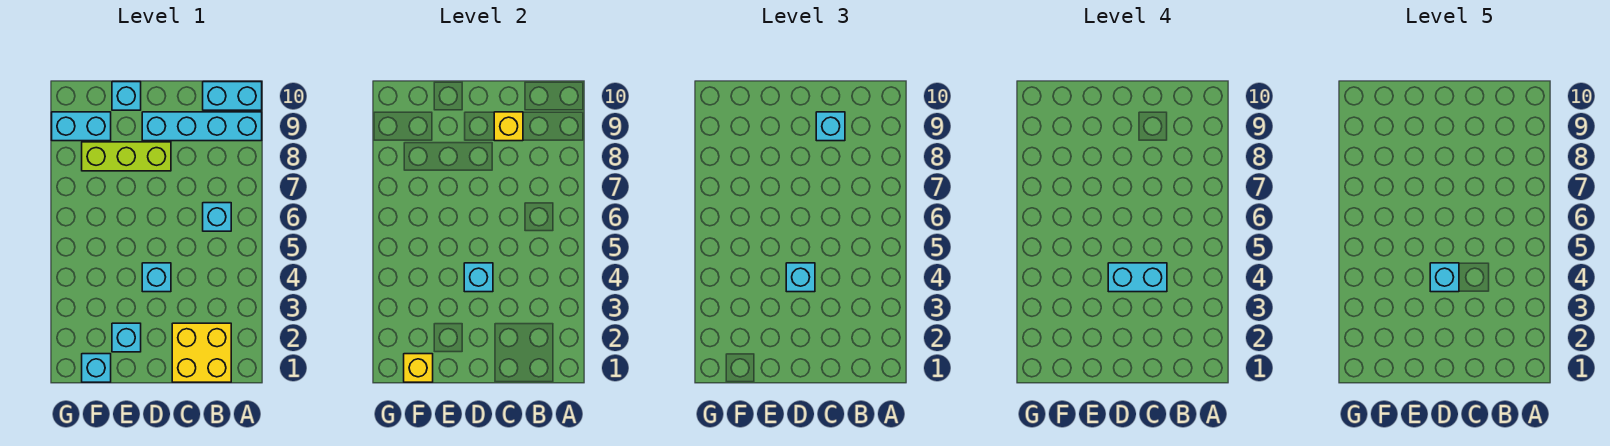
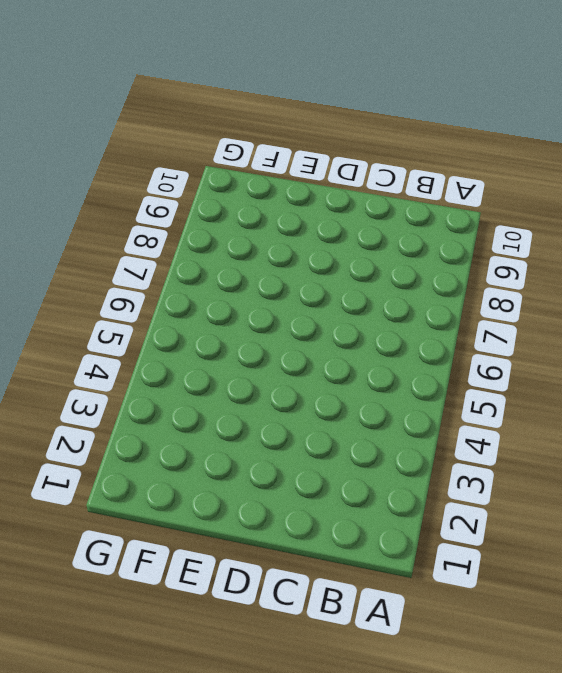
none -> cyan 1x4 brick [142,112,262,141]
none -> cyan 1x2 brick [203,82,262,110]
none -> yellow 2x2 brick [172,323,231,382]

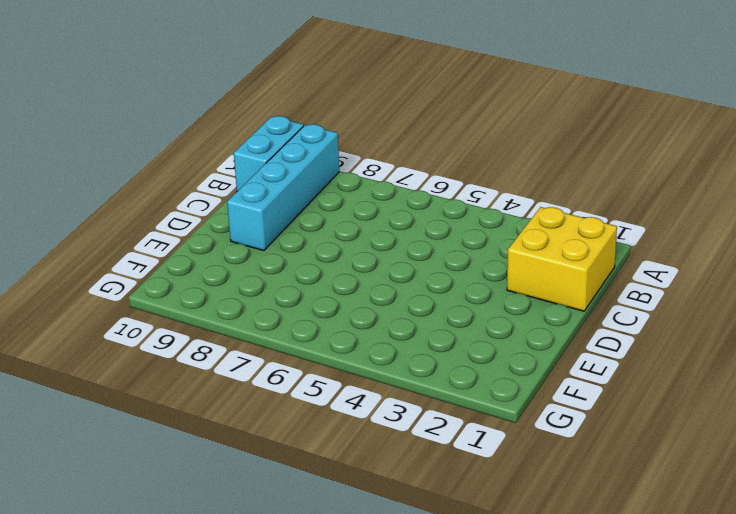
none -> cyan 1x1 brick [203,203,231,231]
none -> cyan 1x1 brick [142,263,171,292]
none -> lime 1x3 brick [82,142,171,171]

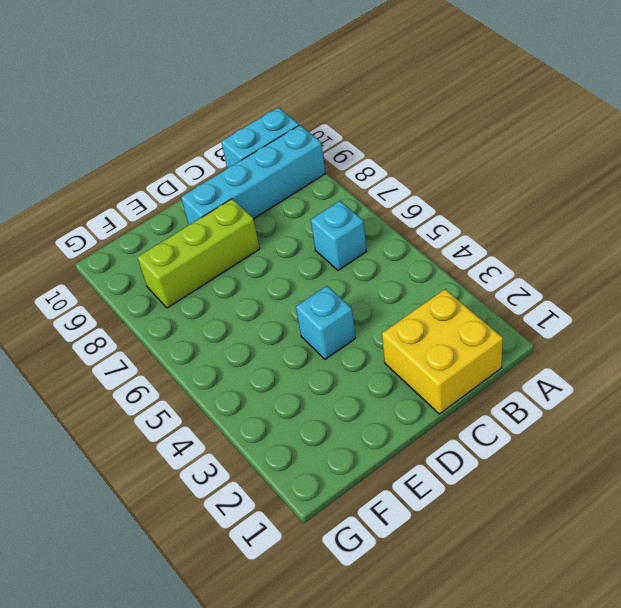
none -> cyan 1x1 brick [112,323,141,352]
none -> cyan 1x1 brick [112,82,141,110]
none -> cyan 1x1 brick [82,354,111,382]

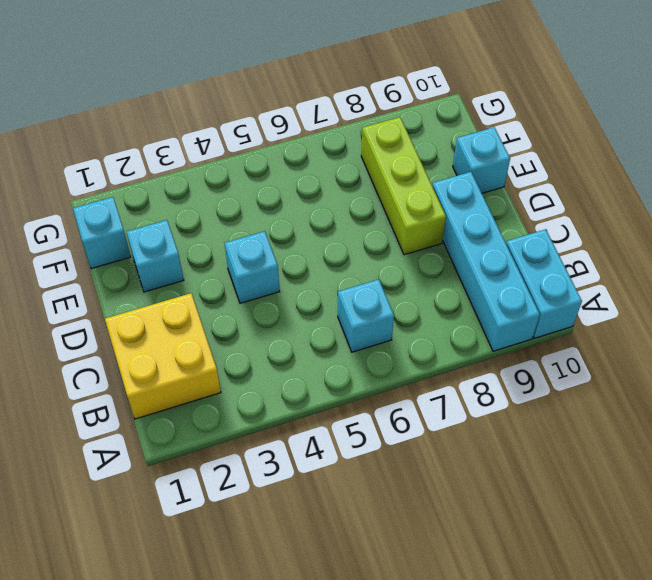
none -> cyan 1x2 brick [52,112,111,141]
none -> yellow 1x1 brick [494,112,523,141]
none -> cyan 1x1 brick [464,263,493,292]

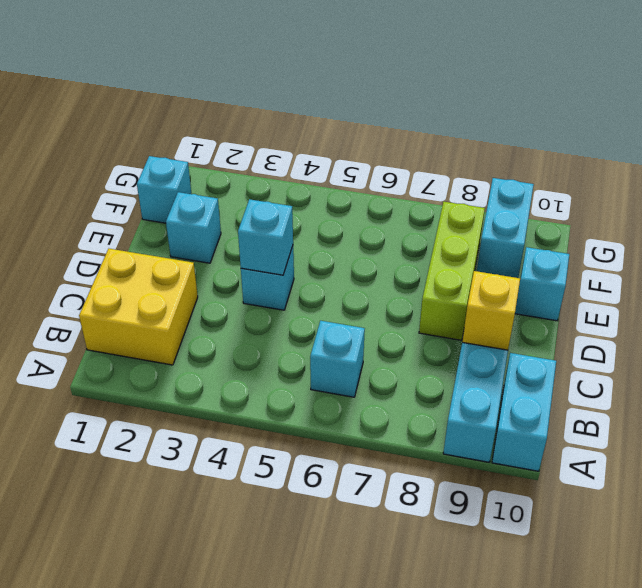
none -> yellow 1x1 brick [404,354,433,382]
none -> cyan 1x1 brick [816,112,845,141]
none -> cyan 1x1 brick [786,263,815,292]

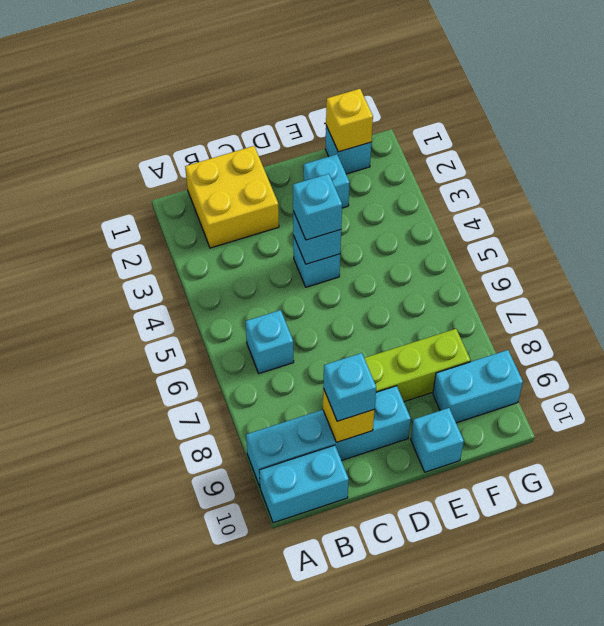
none -> cyan 1x2 brick [1108,263,1167,292]
none -> cyan 1x1 brick [1430,263,1459,292]

